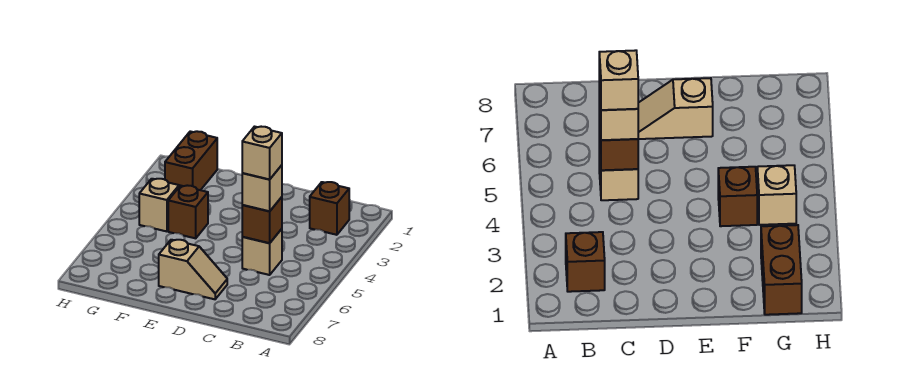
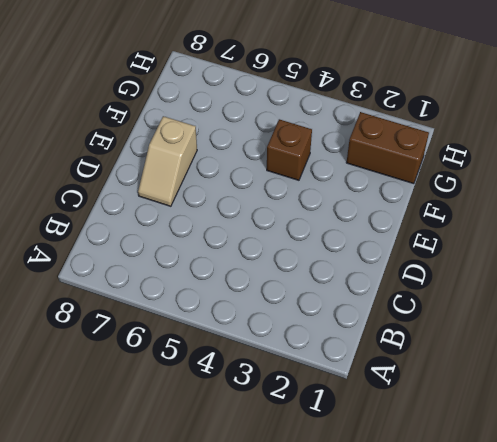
none -> brown 1x1 brick [310,182,349,235]
none -> tan 1x1 brick [242,229,282,275]

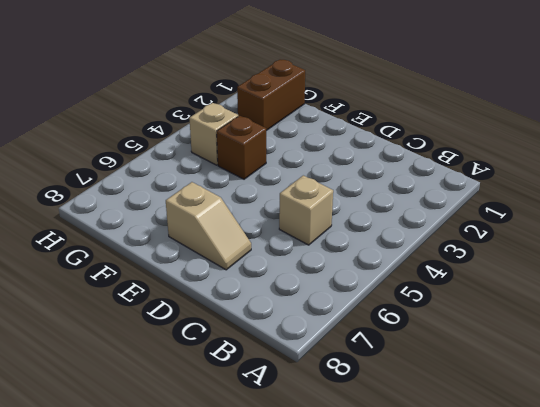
none -> brown 1x1 brick [310,182,349,235]
none -> brown 1x1 brick [242,197,282,243]

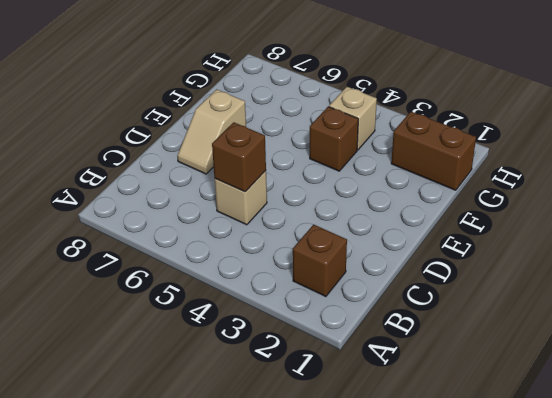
none -> tan 1x1 brick [242,165,282,211]
none -> tan 1x1 brick [242,127,282,179]

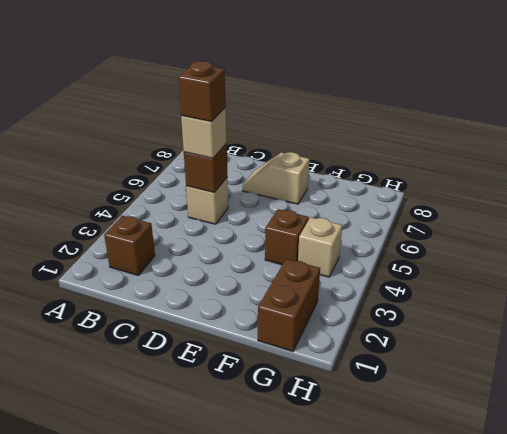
brown 1x1 brick [178,61,226,122] -> tan 1x1 brick [242,127,282,179]

